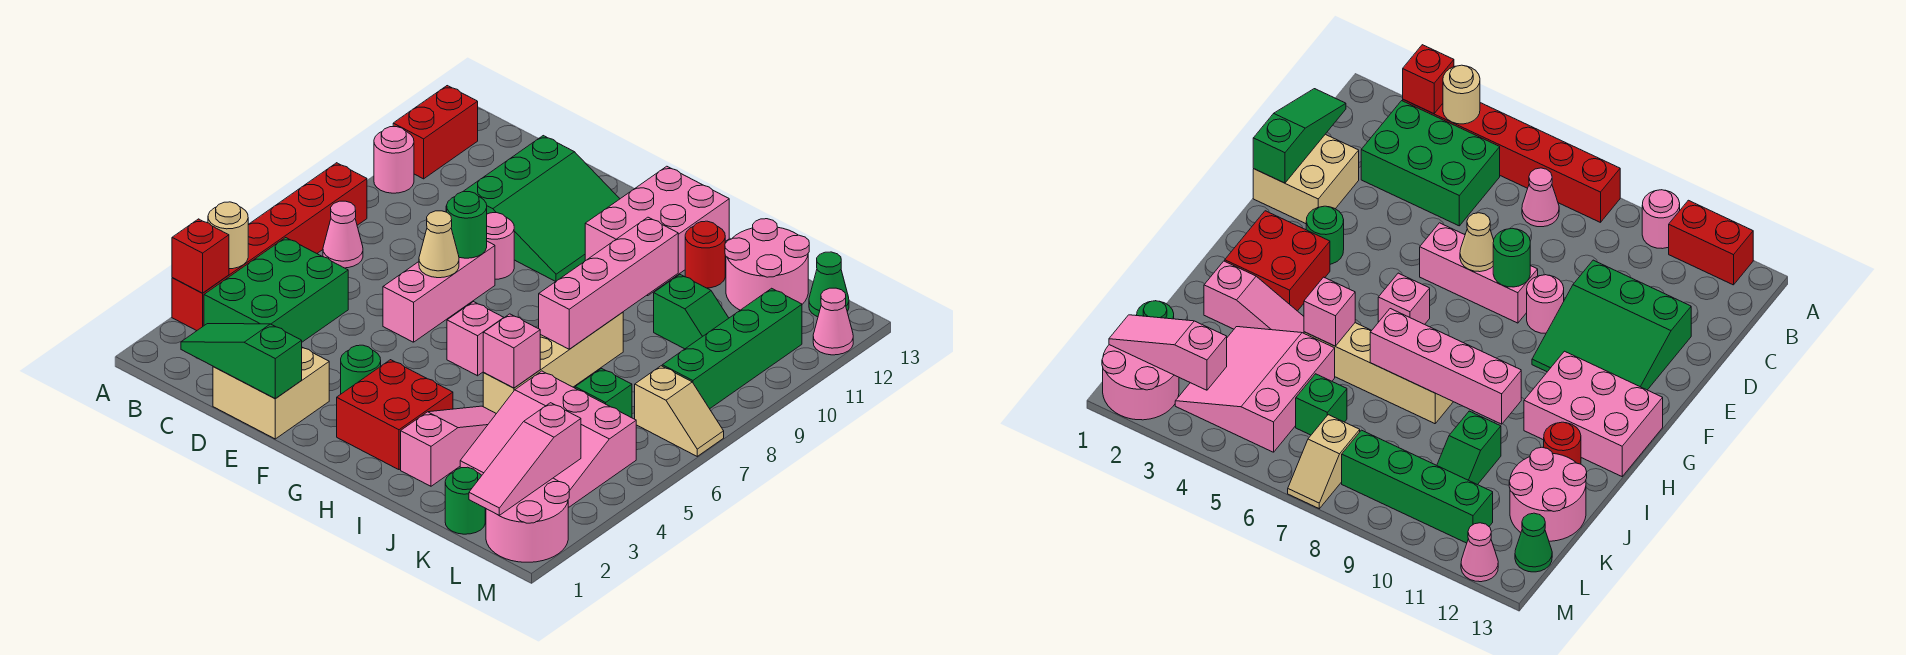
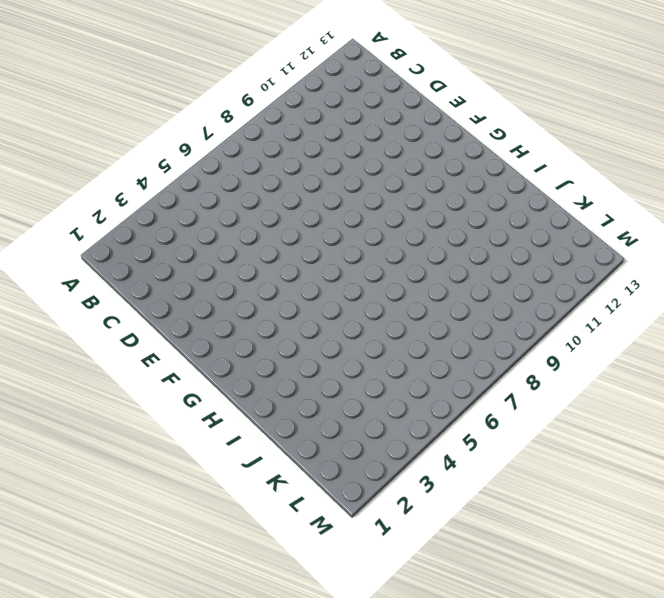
none -> red 1x6 brick [172,163,367,331]
none -> pink 1x1 round brick [374,127,414,193]
none -> red 1x2 brick [393,86,478,179]
none -> green 2x3 brick [204,238,348,342]

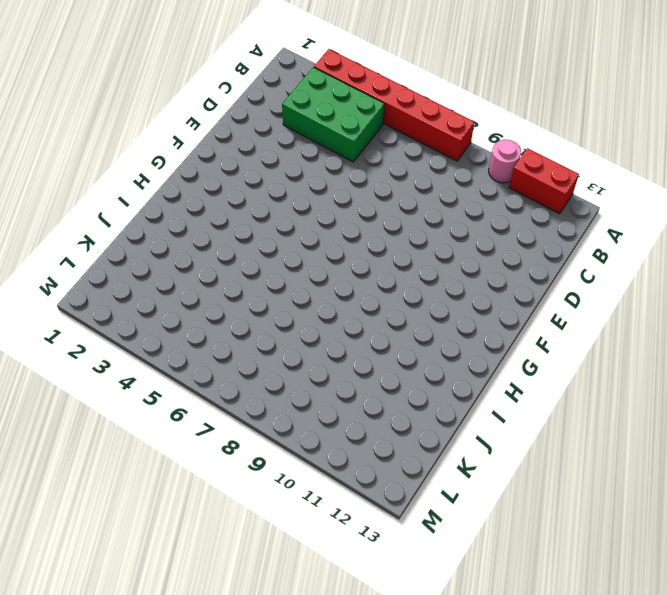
none -> pink 1x1 cone [323,201,363,268]
none -> tan 2x2 brick [213,347,329,439]
none -> green 3x3 slope [463,136,620,282]
none -> pink 1x3 brick [383,241,495,342]

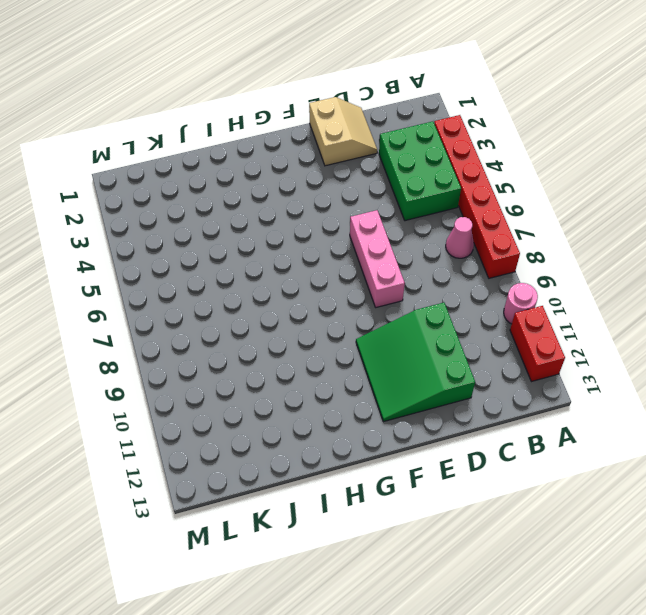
tan 2x2 slope [309,97,377,166] -> tan 2x2 brick [213,347,329,439]
none -> pink 1x1 round brick [487,213,514,279]
none -> green 1x1 round brick [341,345,381,394]
none -> red 2x2 brick [337,360,453,470]
none -> pink 1x1 brick [447,302,504,376]

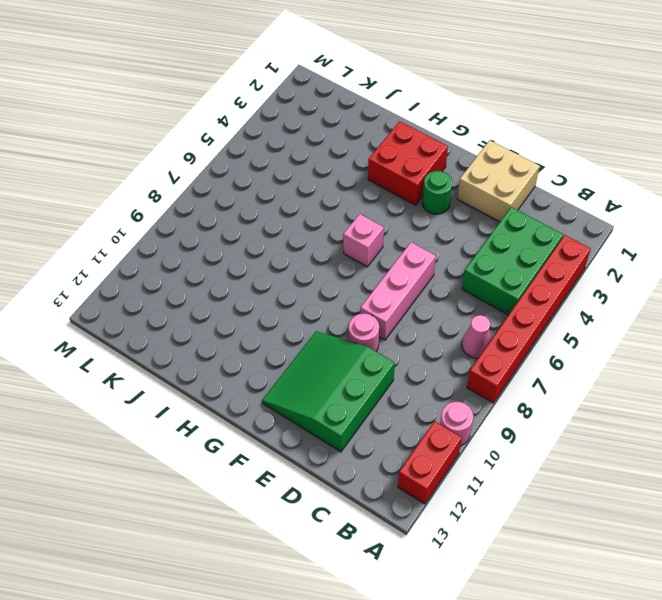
none -> pink 2x3 brick [585,166,729,296]
none -> pink 1x3 slope [401,406,496,486]
none -> tan 1x4 brick [483,312,623,414]
none -> red 1x1 round brick [685,221,725,288]

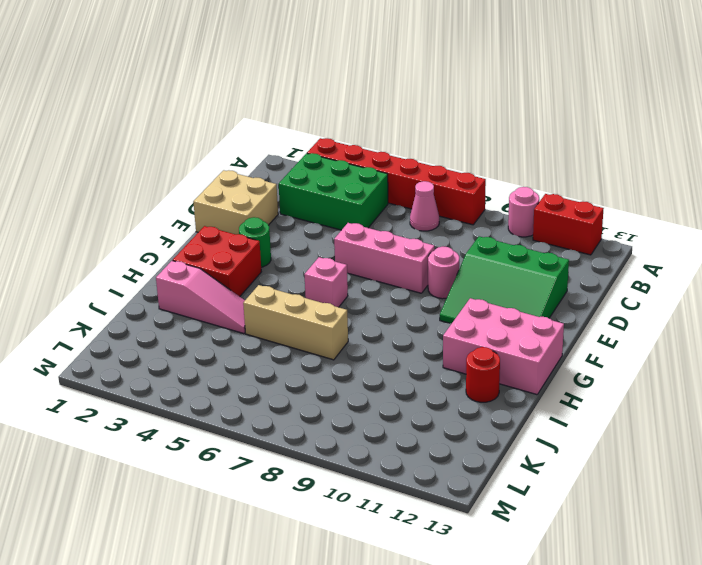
tan 1x3 brick [243,285,348,360] -> tan 1x4 brick [483,312,623,414]
none -> pink 3x3 slope [460,371,636,508]
none -> green 1x2 slope [654,275,728,349]
none -> pink 2x2 round brick [725,219,809,310]
none -> green 1x1 round brick [445,467,485,534]

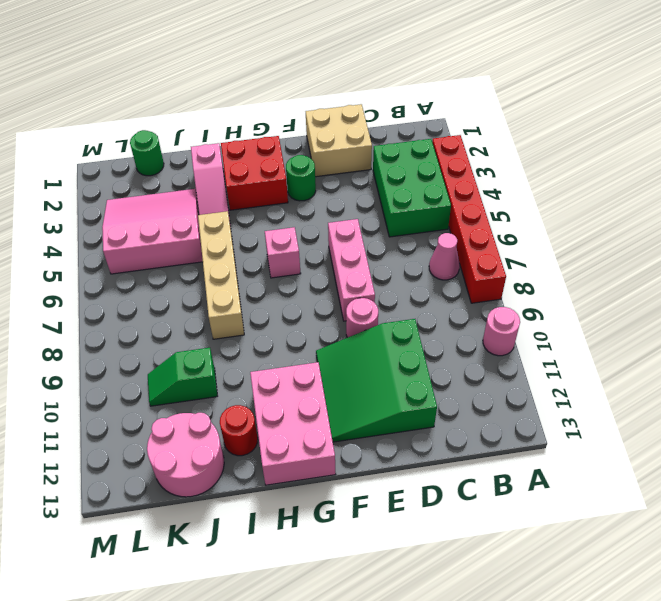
none -> red 1x2 brick [393,86,478,179]
none -> green 1x1 brick [575,369,632,418]
none -> pink 2x2 round brick [486,478,569,562]
none -> tan 1x2 slope [635,366,724,456]

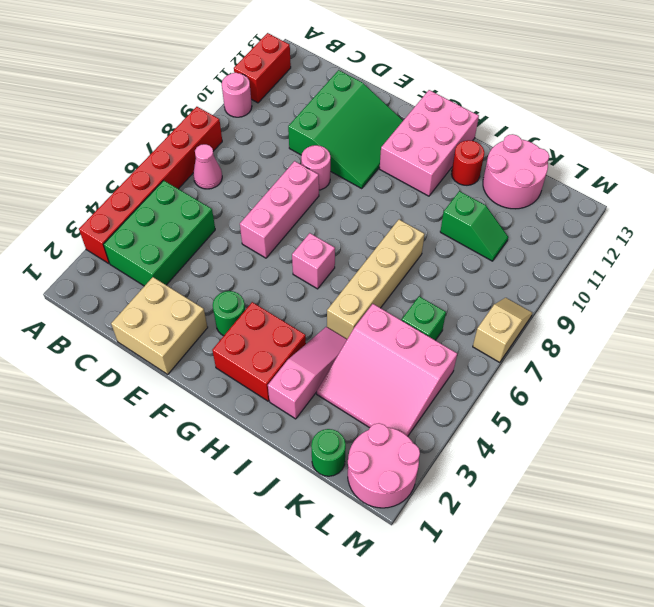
tan 1x2 slope [473,298,532,363] -> tan 1x2 slope turned to [635,366,724,456]
none -> green 1x4 brick [662,288,802,409]
none -> green 1x1 cone [809,252,849,317]
none -> pink 1x1 cone [813,288,853,355]
none -> red 1x1 brick [172,219,229,293]

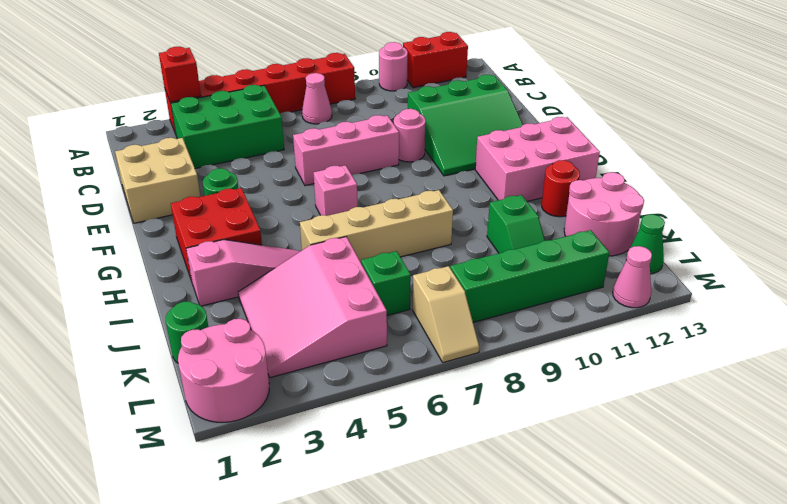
none -> tan 1x1 round brick [208,202,248,269]
none -> green 1x3 slope [181,324,302,399]
none -> tan 1x1 cone [419,211,459,278]
none -> green 1x1 round brick [447,192,487,258]

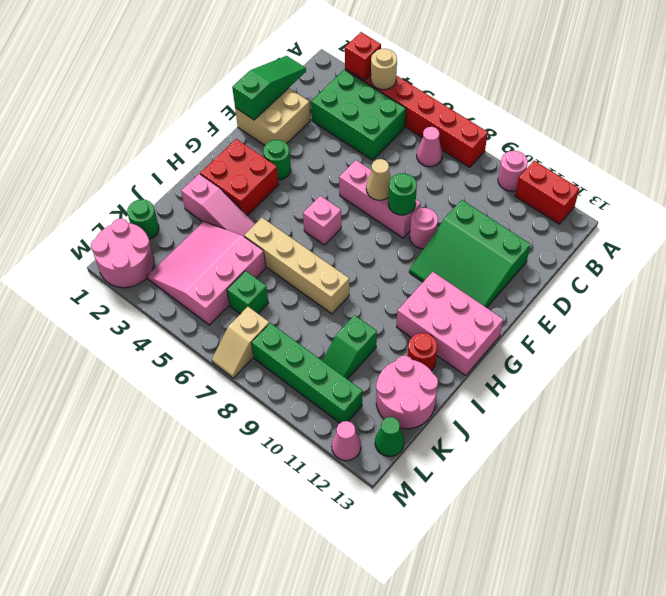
none -> pink 1x1 brick [483,314,540,388]
none -> pink 1x4 brick [539,217,678,349]
none -> pink 1x3 slope [469,403,581,515]

